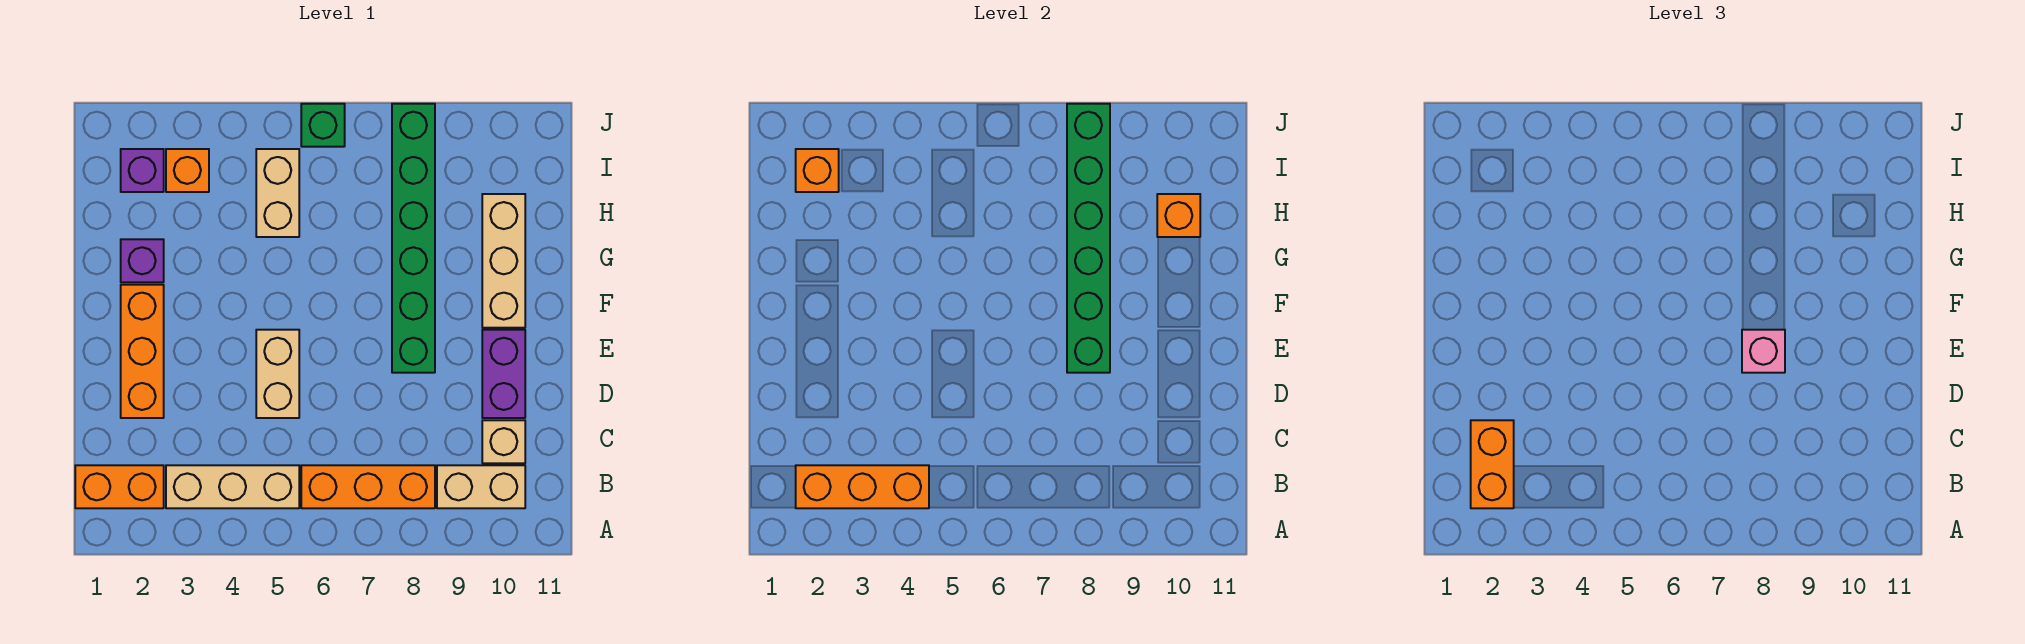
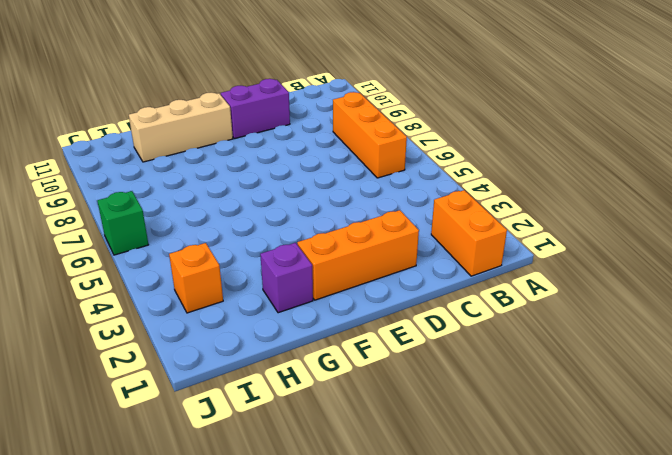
none -> tan 1x3 brick [166,465,299,508]
none -> tan 1x2 brick [437,465,525,508]
none -> tan 1x1 brick [482,420,525,463]

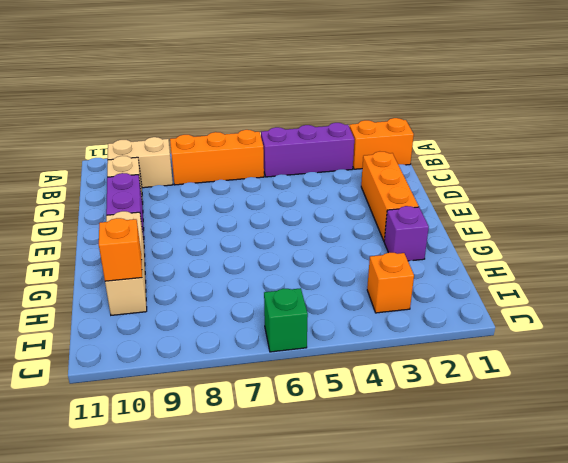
purple 1x3 brick [261,123,354,177] -> tan 1x3 brick [166,465,299,508]
none -> tan 1x2 brick [256,330,299,418]
none -> green 1x6 brick [392,104,435,373]
none -> tan 1x2 brick [256,149,299,237]

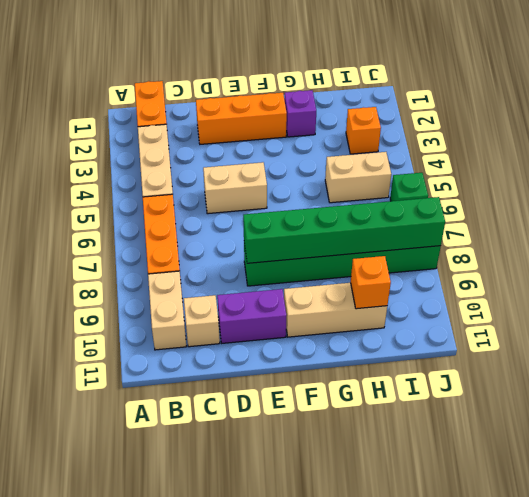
none -> purple 1x1 brick [121,149,164,192]
none -> orange 1x3 brick [796,465,929,508]
none -> orange 1x1 brick [796,149,839,192]

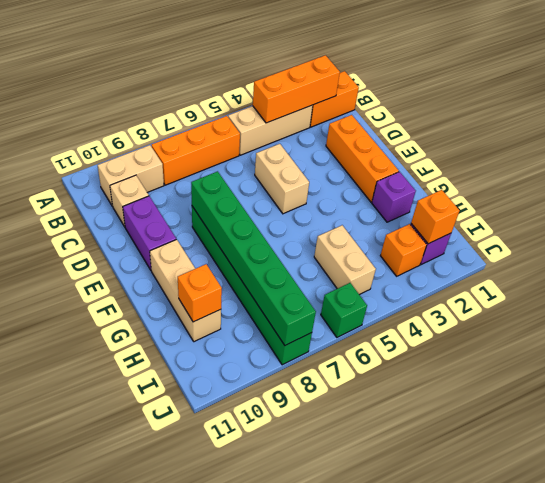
none -> orange 1x2 brick [1471,420,1514,508]
none -> pink 1x1 brick [1742,330,1785,373]

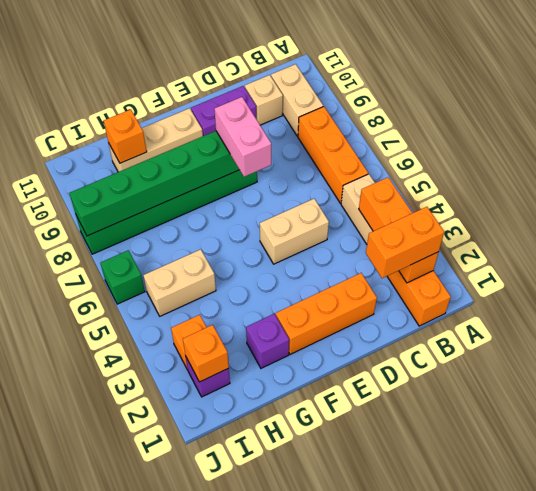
pink 1x2 brick [215,97,271,177] -> pink 1x1 brick [1742,330,1785,373]

